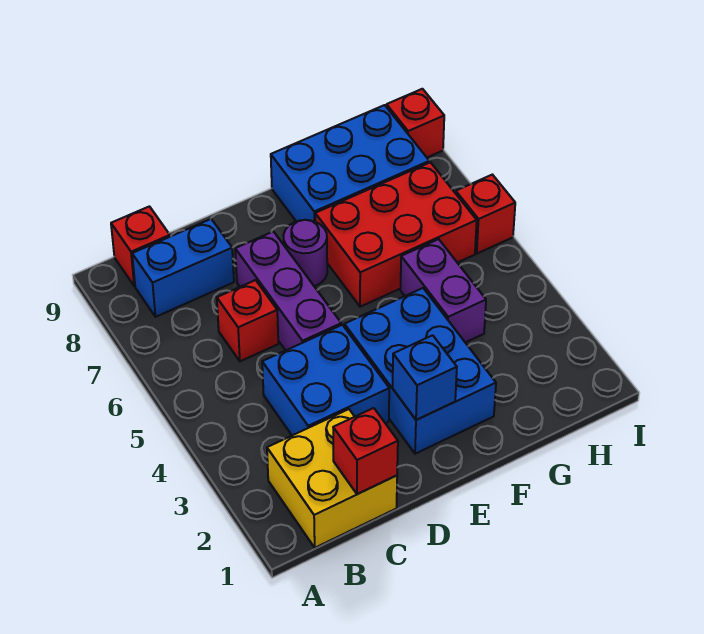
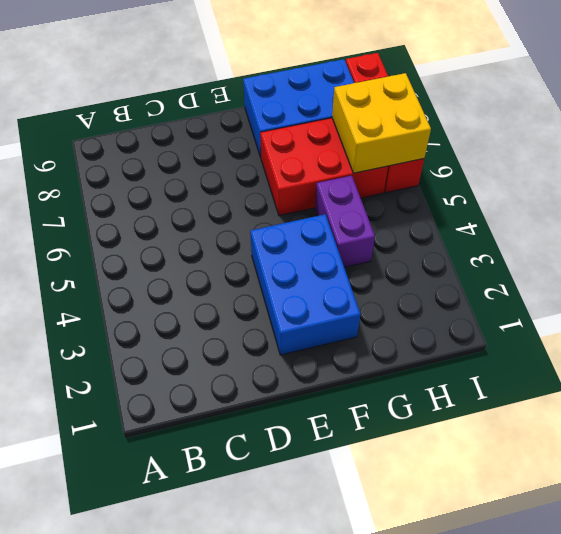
yellow 2x2 brick [332,73,431,173] -> yellow 2x2 brick moved to [267,409,397,548]
none -> blue 1x2 brick [132,219,234,317]
none -> red 1x1 brick [111,206,170,286]
none -> blue 2x2 brick [262,325,389,435]

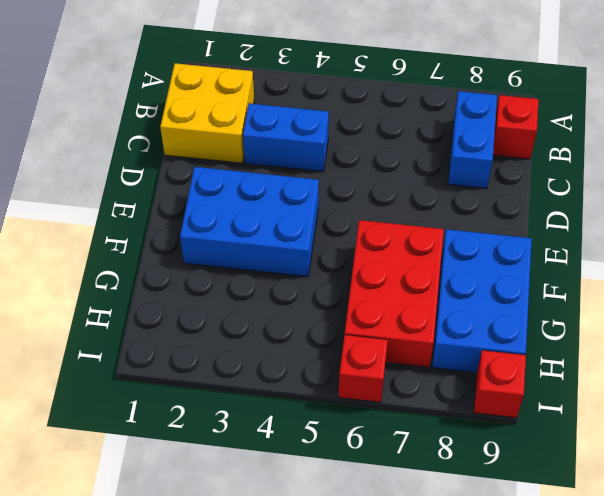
blue 1x2 brick [243,104,329,172] -> blue 2x2 brick [262,325,389,435]
none -> red 1x1 brick [217,280,278,361]
none -> purple 1x3 brick [235,232,341,350]
none -> purple 1x1 round brick [284,220,327,286]

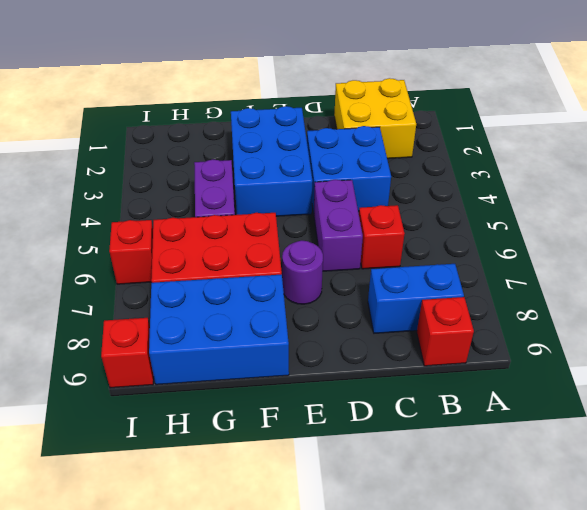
purple 1x2 brick [314,180,363,271] -> purple 1x3 brick [235,232,341,350]
none -> red 1x1 brick [333,408,398,494]
none -> blue 1x1 brick [393,335,457,420]

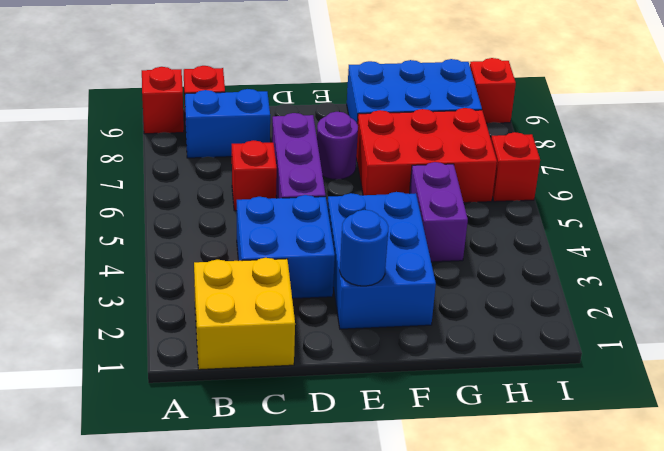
red 1x1 brick [142,67,184,134] -> red 1x1 brick moved to [333,408,398,494]
blue 1x1 round brick [340,210,388,286] -> blue 1x1 brick [393,335,457,420]

